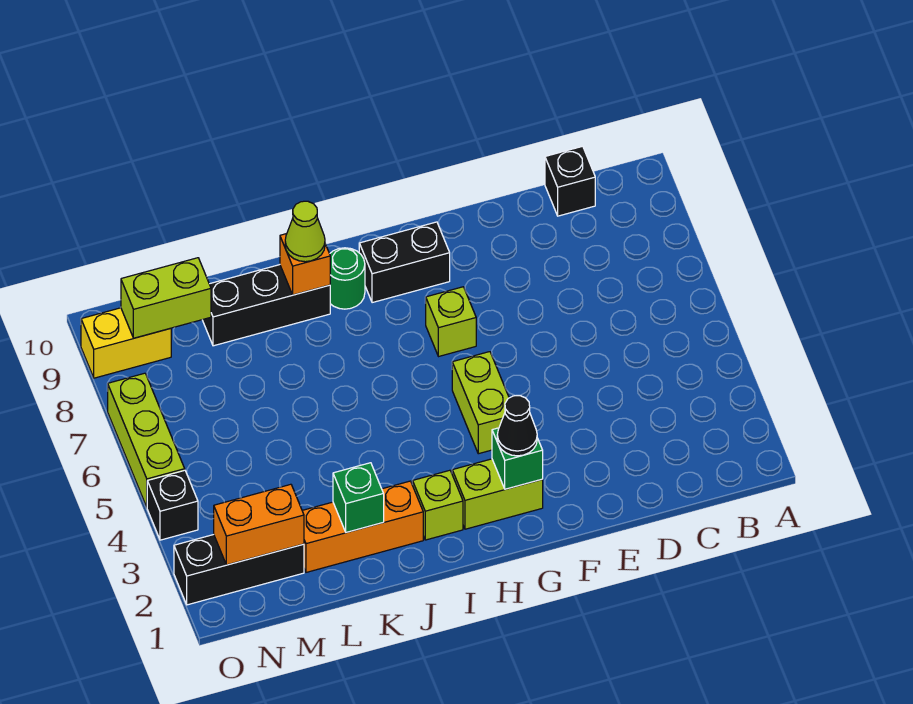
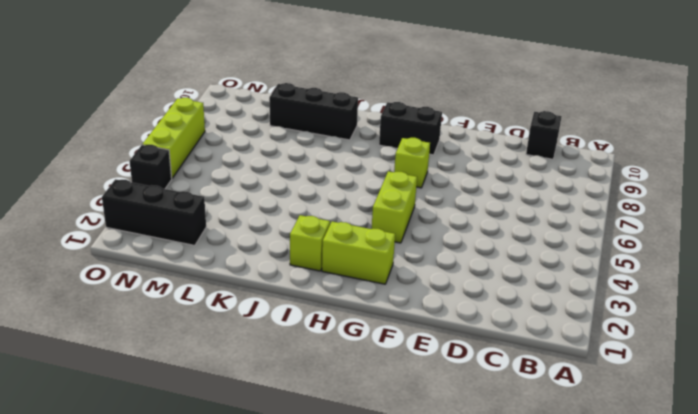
none -> green 1x1 round brick [330,248,365,309]
none -> orange 1x3 brick [302,481,423,572]
none -> yellow 1x2 brick [81,308,171,378]

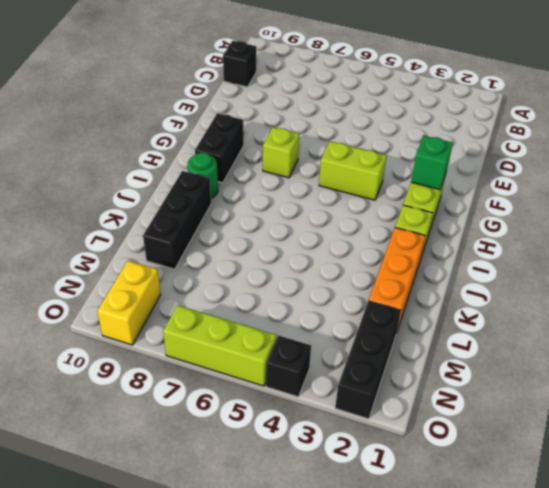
none -> orange 1x1 brick [280,234,330,295]
none -> green 1x1 brick [333,463,384,532]
none -> orange 1x2 brick [214,484,304,565]

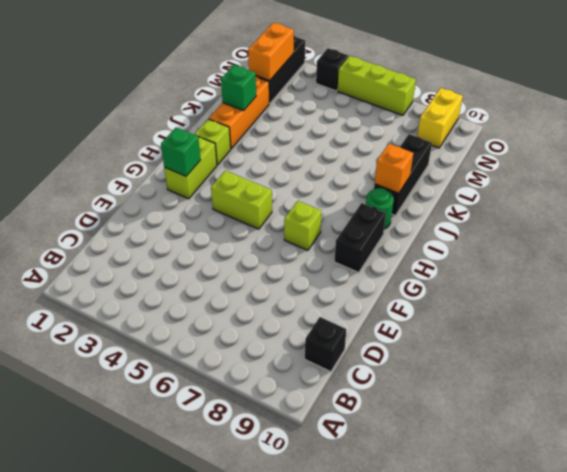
none -> lime 1x2 brick [121,258,211,338]
none -> black 1x1 cone [497,396,537,456]
none -> lime 1x1 cone [285,201,325,262]

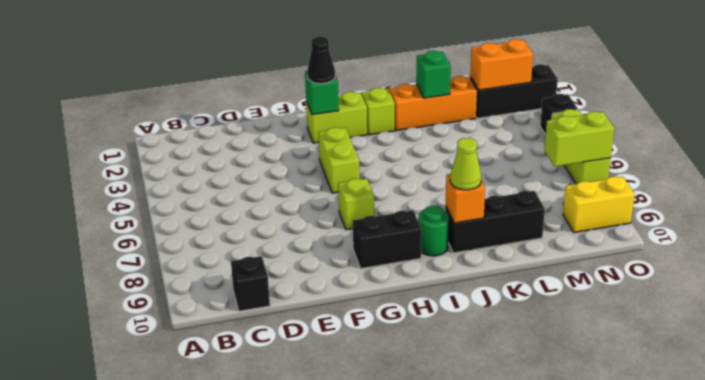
lime 1x2 brick [545,112,614,167] -> lime 1x2 brick moved to [121,258,211,338]

